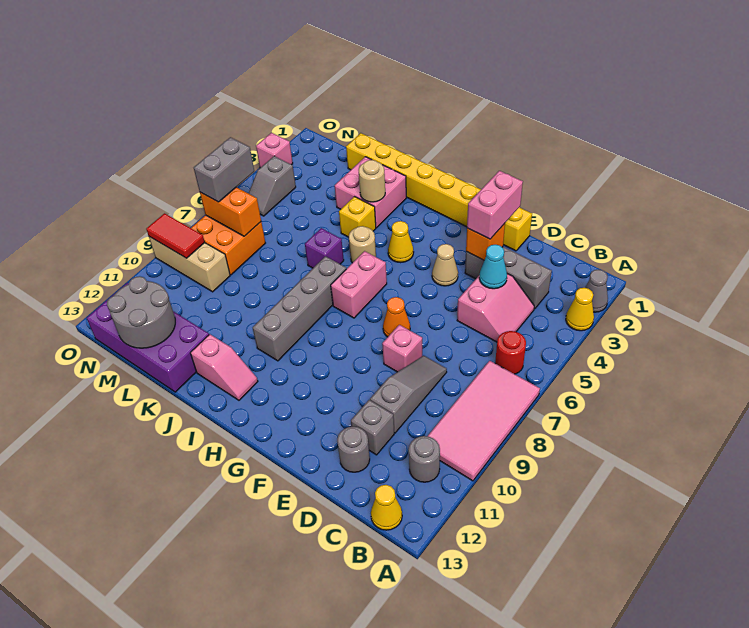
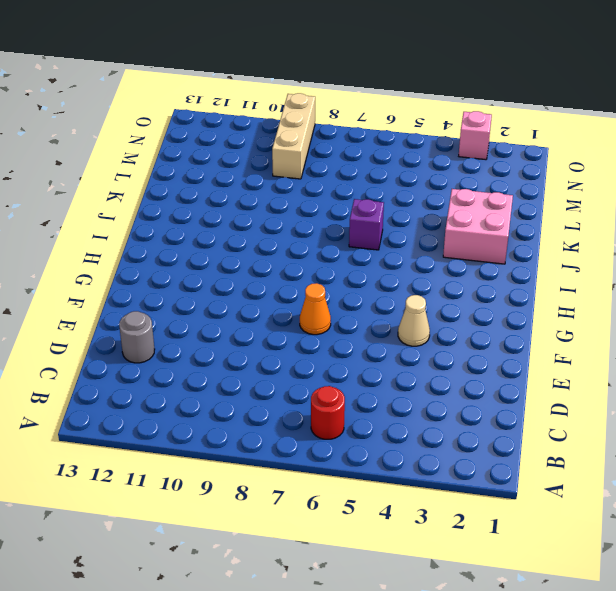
none -> grey 1x1 cone [585,270,608,312]
none -> yellow 1x1 cone [566,288,594,331]
none -> pink 2x4 tile [428,361,540,481]
none -> grey 1x1 round brick [409,436,440,482]

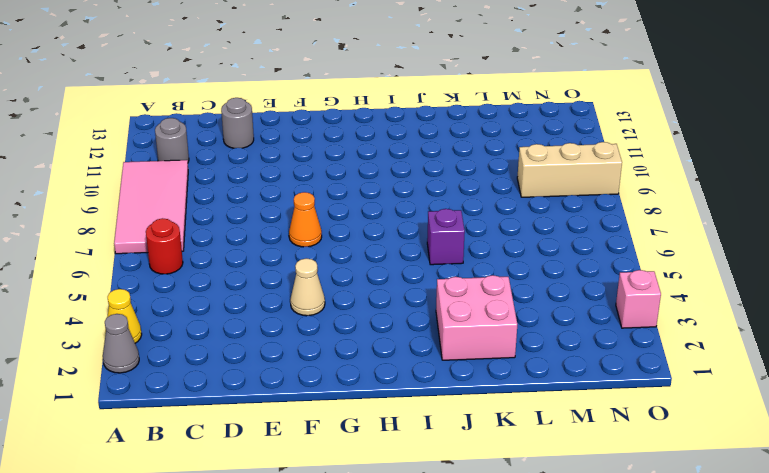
none -> yellow 1x1 cone [371,485,402,530]
none -> grey 1x3 brick [465,247,552,309]
none -> pink 2x2 slope [457,274,534,342]
none -> grey 1x3 slope [370,356,447,433]

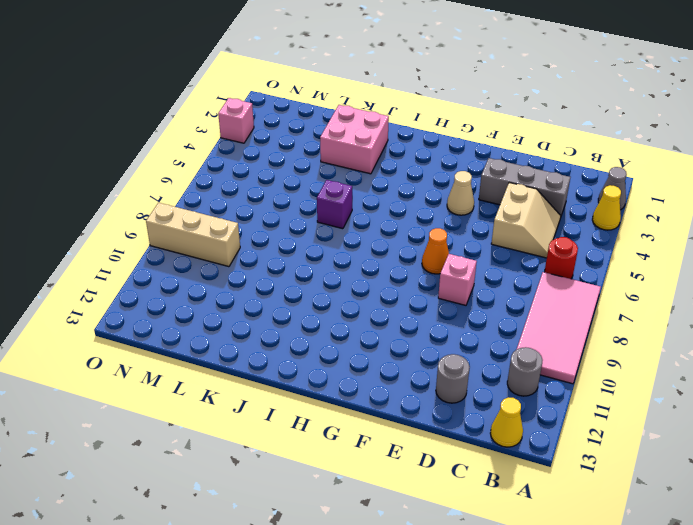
tan 2x2 slope [491,183,561,258] -> pink 2x2 slope [457,274,534,342]
none -> grey 1x3 slope [370,356,447,433]
none -> grey 1x1 brick [351,400,394,455]
none -> yellow 1x8 brick [346,133,532,251]
none -> yellow 1x1 cone [388,221,414,263]

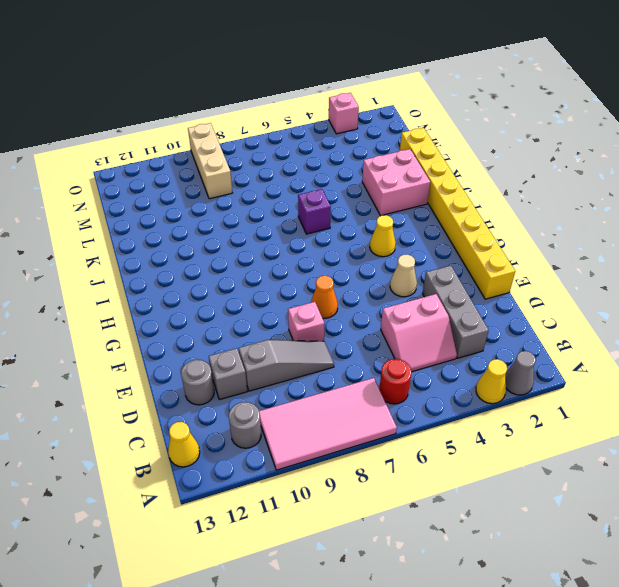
none -> pink 1x2 brick [331,251,387,318]
none -> tan 1x1 round brick [349,226,376,263]
none -> grey 1x4 brick [253,256,346,361]
none -> pink 1x2 slope [190,334,258,400]

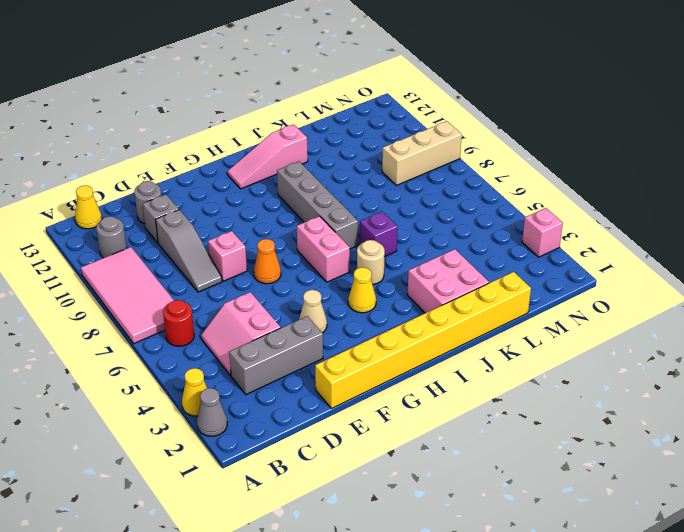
pink 1x3 slope [228,124,308,189] -> pink 1x2 slope [190,334,258,400]
none -> yellow 1x1 brick [339,197,376,237]
none -> purple 2x4 brick [87,283,209,392]
none -> orange 2x2 brick [191,215,265,275]
none -> grey 1x2 slope [249,156,296,216]

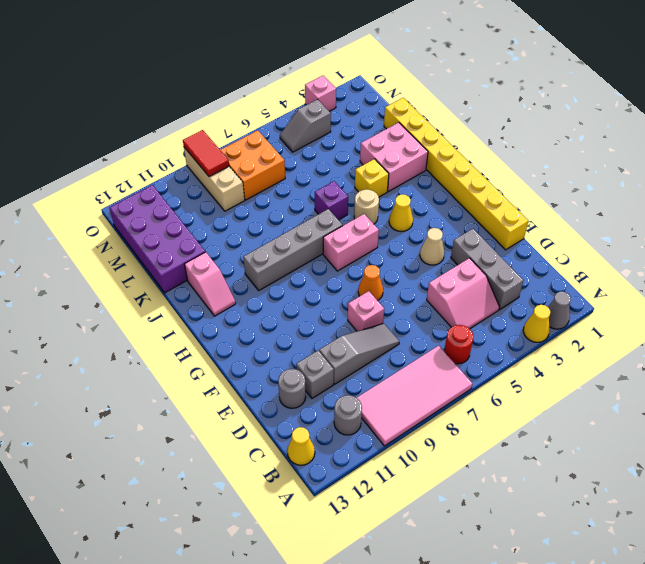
none -> cyan 1x1 cone [479,245,507,289]
none -> orange 1x1 brick [466,224,505,260]
none -> tan 1x1 round brick [359,160,385,202]
none -> grey 2x2 round brick [107,276,175,348]

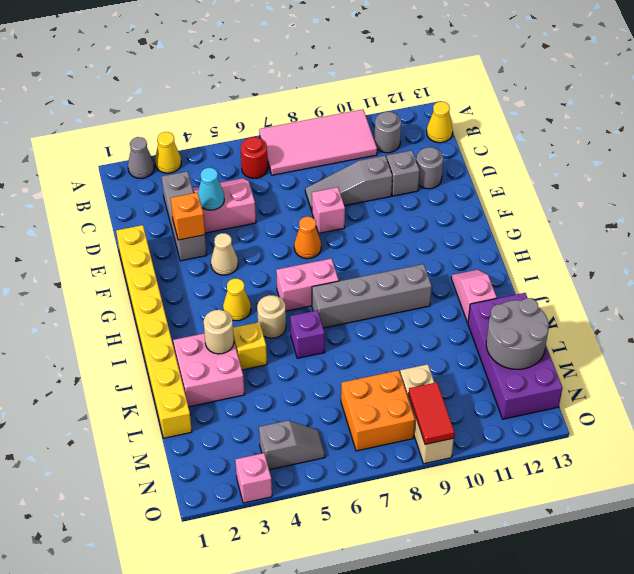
none -> orange 1x2 brick [200,187,261,236]
none -> pink 1x2 brick [467,171,523,239]
none -> grey 1x2 brick [194,137,254,202]

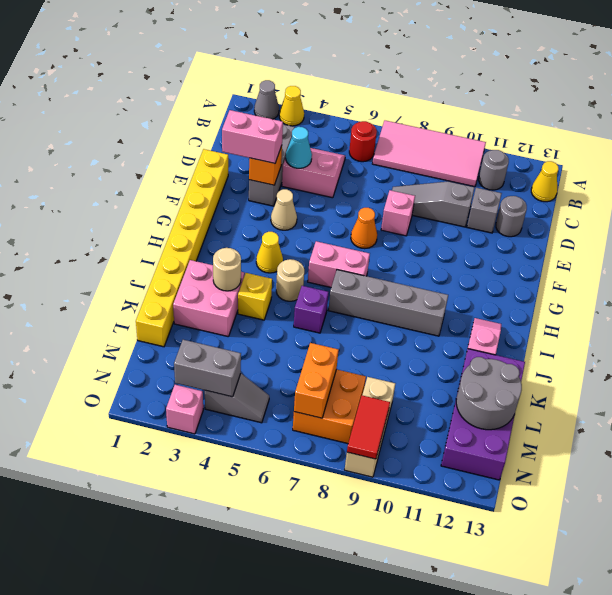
grey 1x2 brick [174,340,241,397] -> grey 1x2 brick moved to [194,137,254,202]

